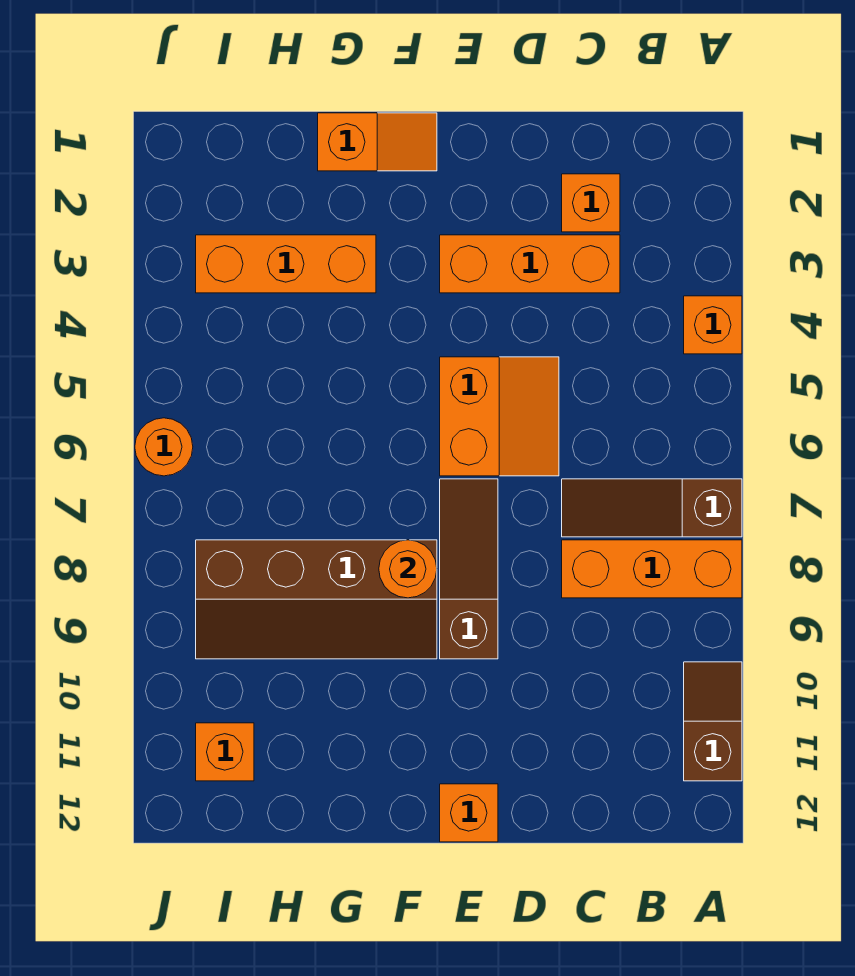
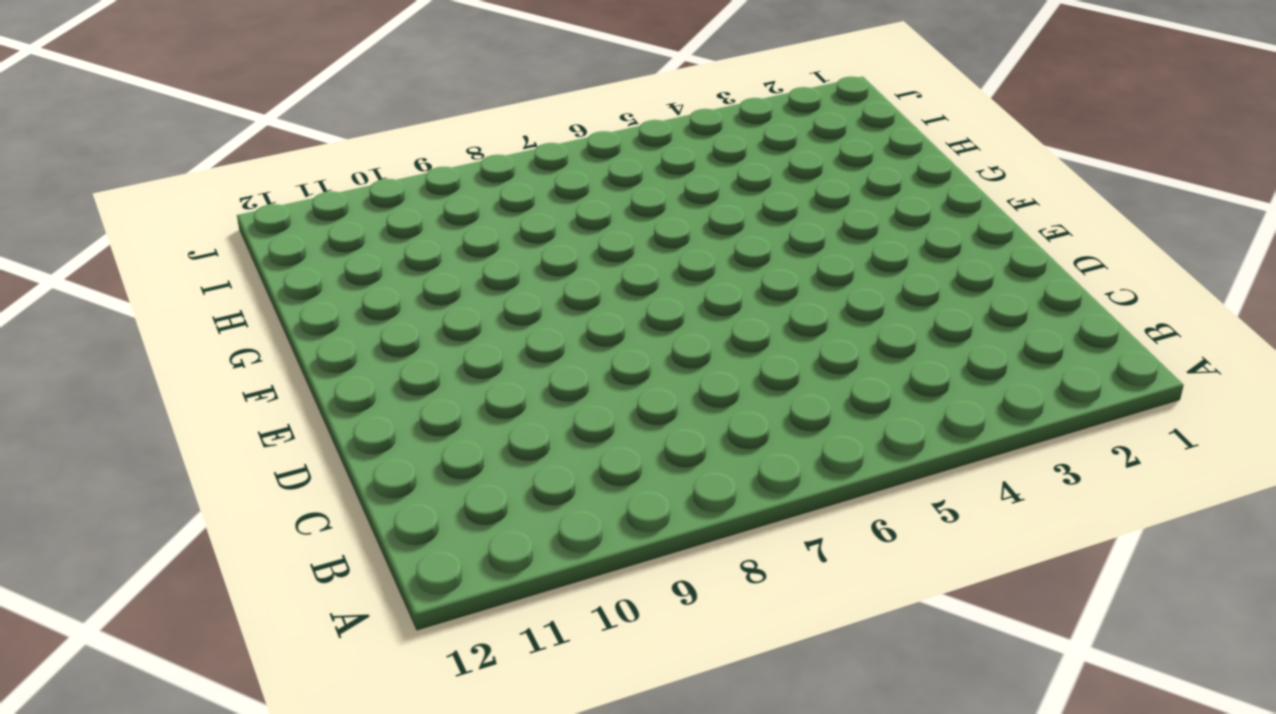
none -> orange 1x1 brick [684,296,742,354]
none -> brown 1x3 slope [562,479,742,537]
none -> orange 1x3 brick [562,540,742,598]

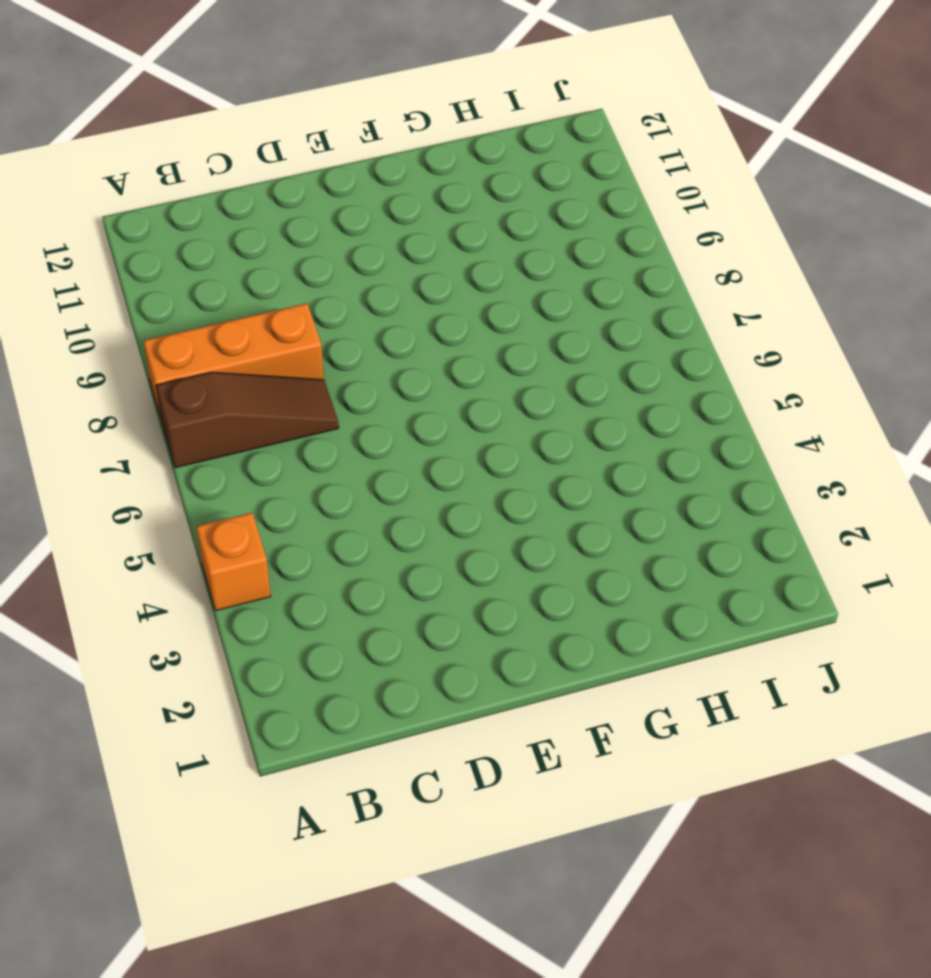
none -> brown 1x2 slope [684,662,742,781]
none -> orange 1x1 brick [562,174,620,232]
none -> orange 1x3 brick [440,235,620,293]

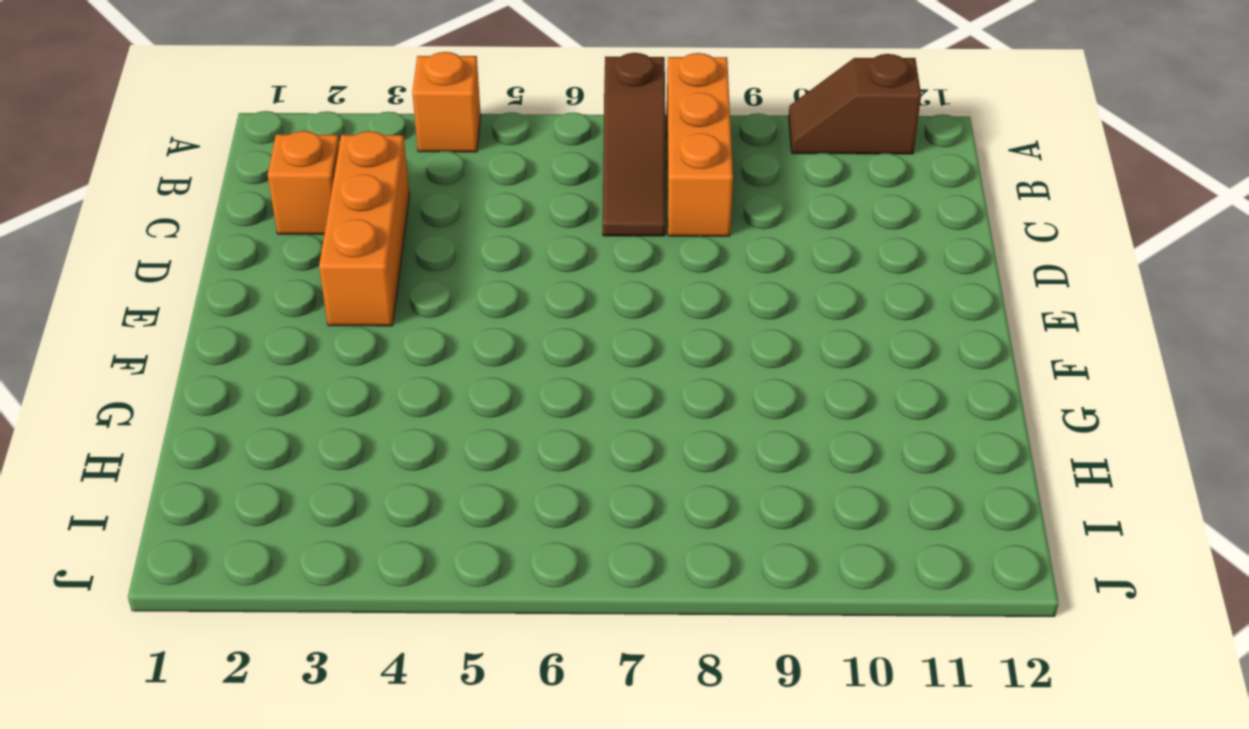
none -> orange 2x2 slope [440,357,559,476]
none -> brown 1x3 slope [440,479,498,659]
none -> orange 1x1 brick [440,784,498,842]

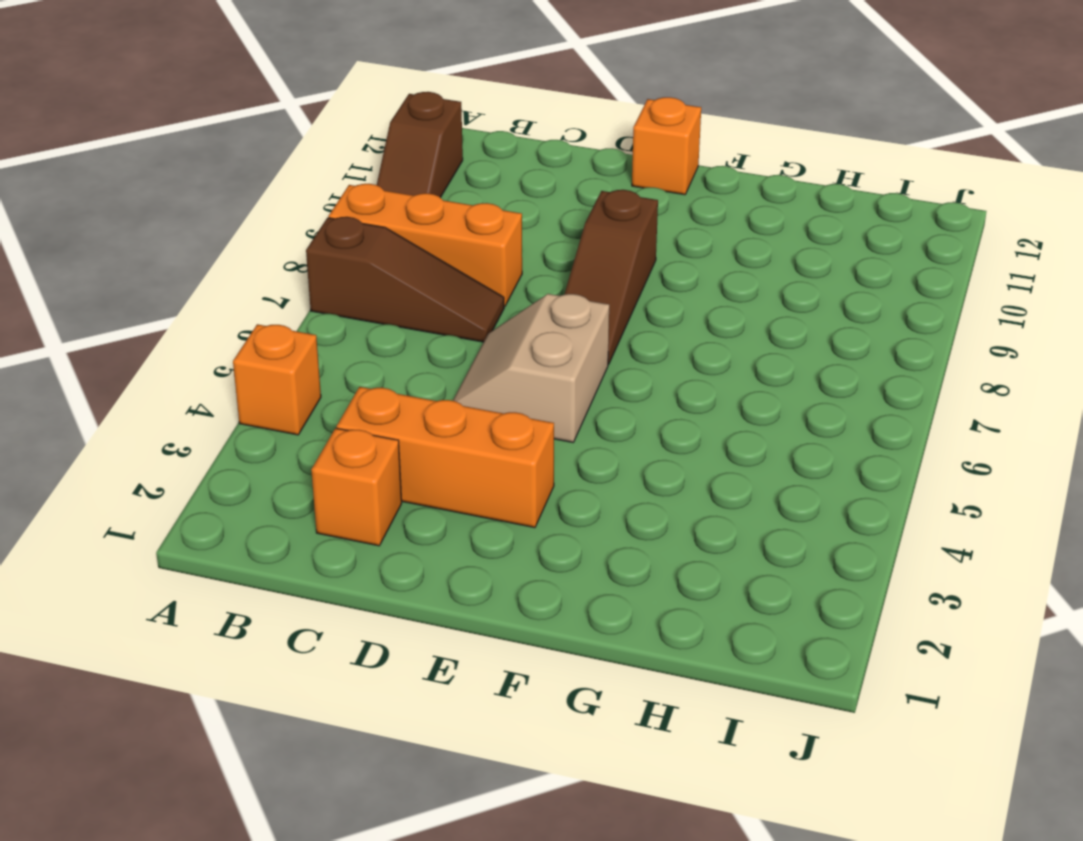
tan 2x2 slope [453,294,609,442] -> orange 2x2 slope [440,357,559,476]
none -> orange 1x2 slope [318,113,437,171]
none -> brown 2x4 slope [196,540,437,659]
none -> orange 1x3 brick [196,235,376,293]

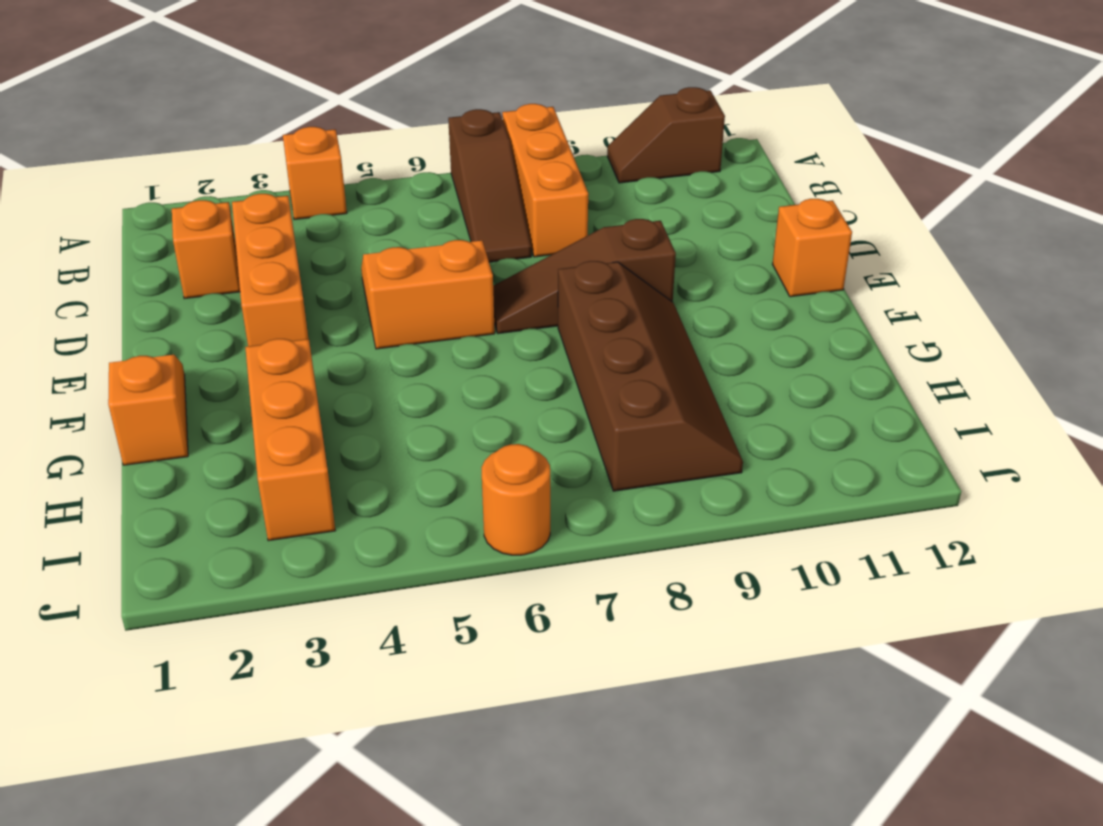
none -> orange 1x1 brick [196,723,254,781]
none -> orange 1x1 round brick [379,540,437,598]

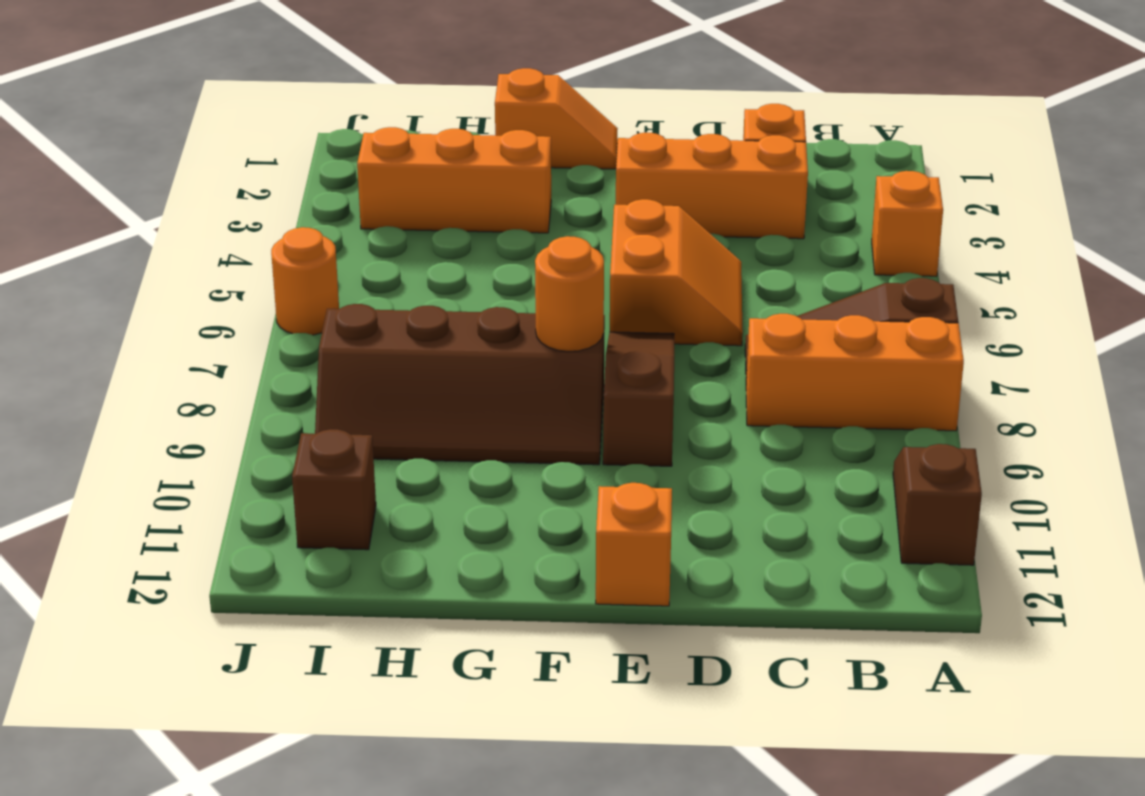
brown 1x1 brick [292,429,376,550] -> orange 1x1 brick [196,723,254,781]

